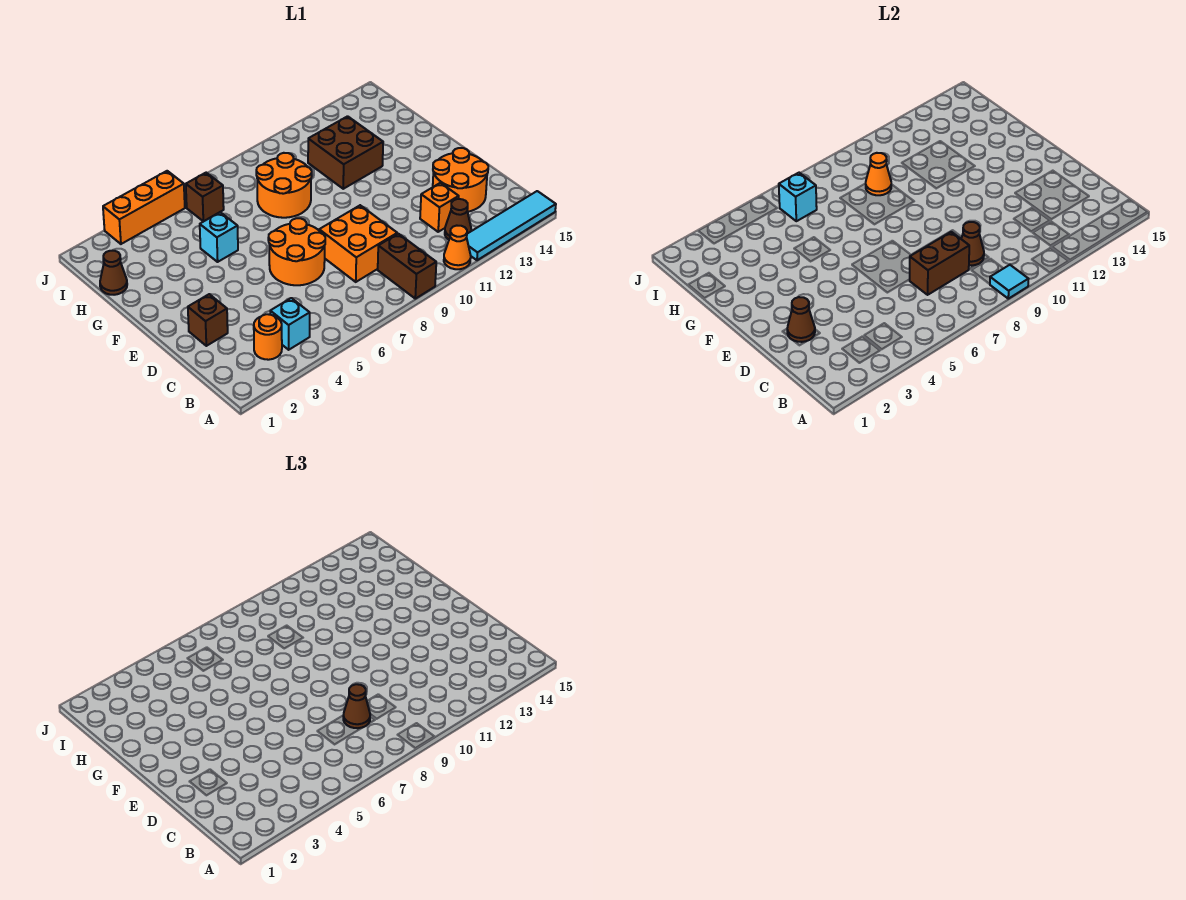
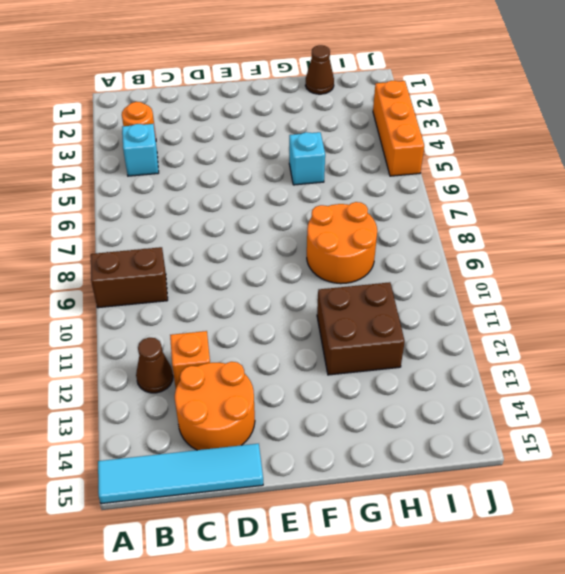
cyan 1x4 tile [98,444,263,504] -> cyan 1x4 tile turned to [467,191,556,260]
none -> orange 1x1 cone [444,226,471,269]
none -> orange 2x2 brick [319,205,397,282]
none -> brown 1x1 brick [188,294,228,346]

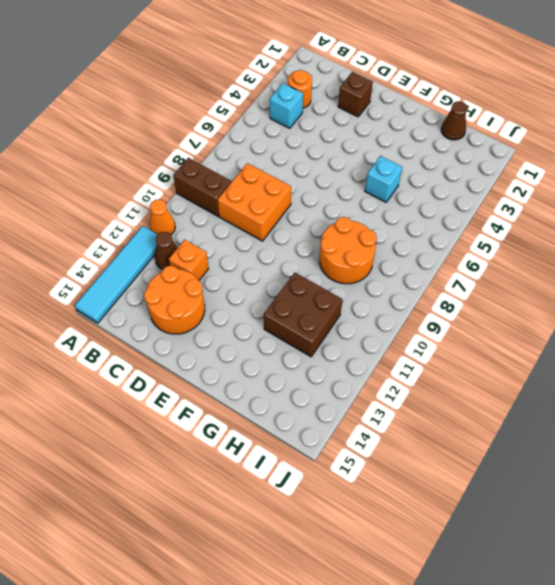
none -> orange 2x2 round brick [268,218,325,285]
none -> brown 1x1 brick [186,173,224,221]
none -> orange 1x3 brick [103,171,185,244]

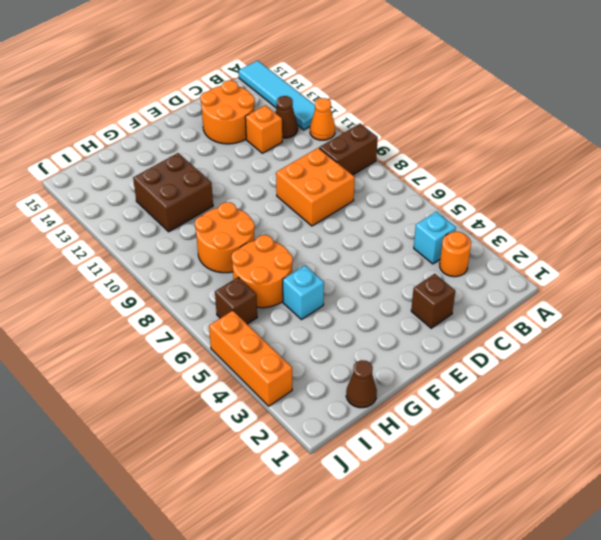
orange 2x2 round brick [232,235,293,308] -> orange 2x2 round brick moved to [268,218,325,285]
none -> cyan 1x1 tile [990,265,1028,299]
none -> brown 1x2 brick [909,232,969,295]
none -> brown 1x1 cone [961,222,984,266]

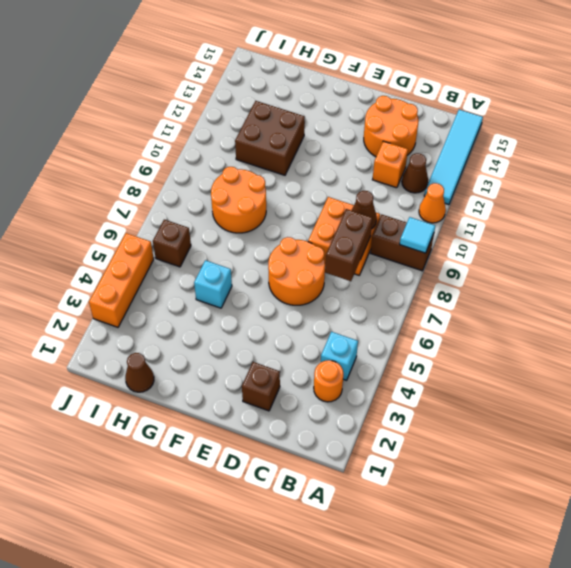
none -> brown 1x1 cone [787,297,815,342]
none -> orange 1x1 cone [866,153,891,195]
none -> cyan 1x1 brick [779,173,817,221]

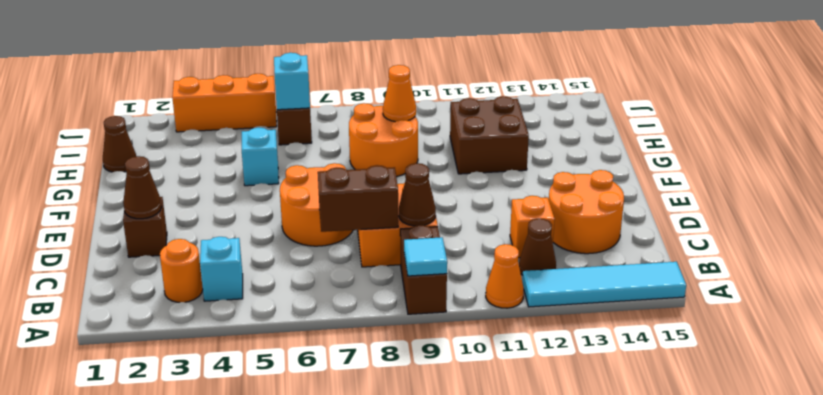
none -> brown 1x1 cone [343,684,370,728]

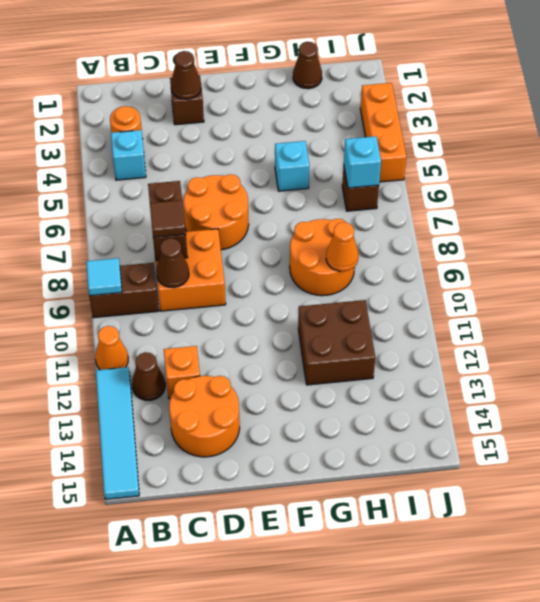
brown 1x1 tile [150,200,186,237] -> brown 1x1 cone [343,684,370,728]

